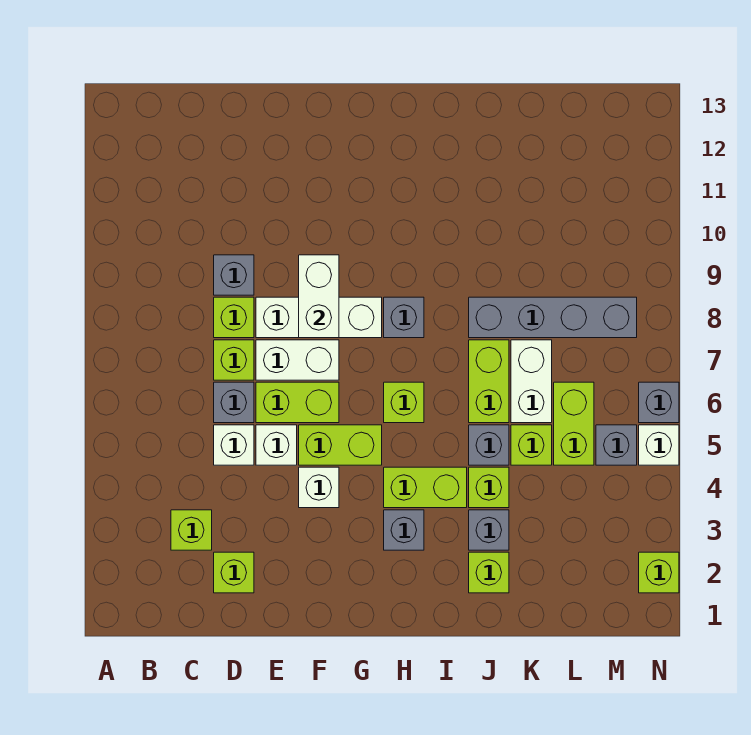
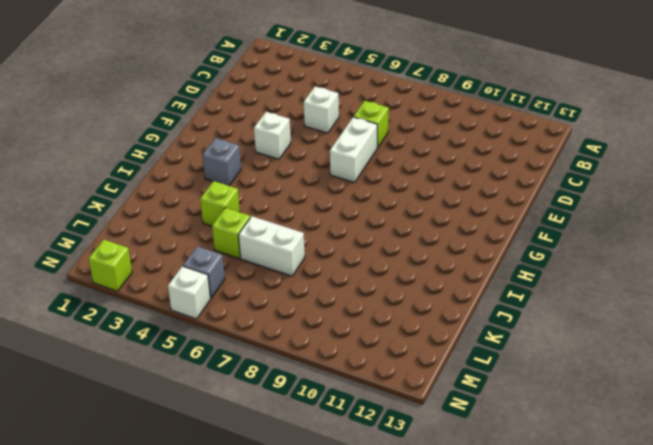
none -> lime 1x1 brick [171,510,212,550]
none -> lime 1x1 brick [214,552,254,593]
none -> grey 1x1 brick [214,382,254,423]
none -> lime 1x1 brick [214,297,254,338]

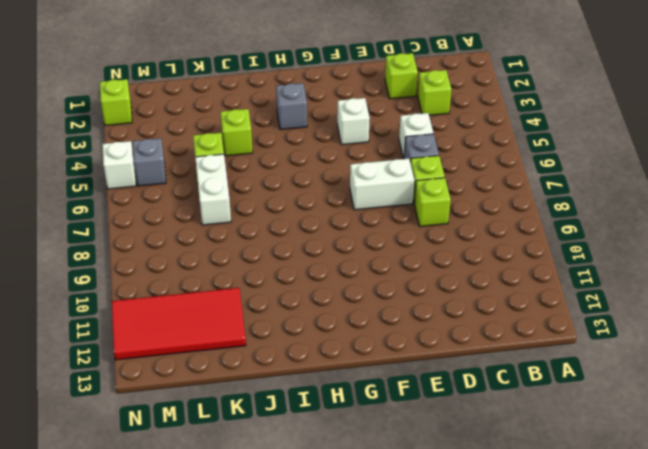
red 2x4 tile [111,288,246,360] -> none
none -> grey 1x1 brick [214,255,254,295]
none -> white 1x1 brick [256,425,297,465]
none -> lime 1x2 brick [256,382,339,423]
none -> white 1x3 brick [256,297,382,338]

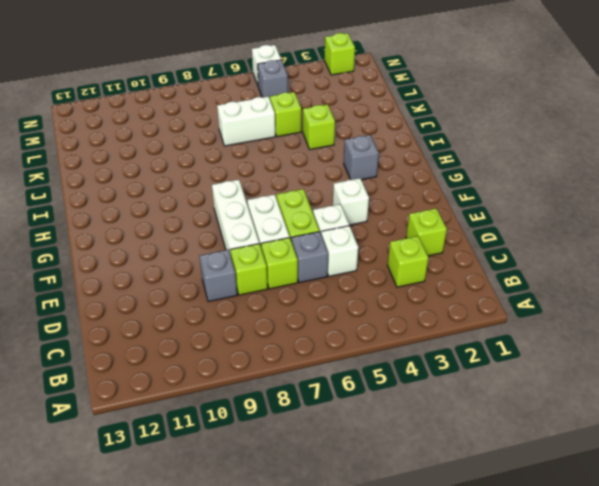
none -> lime 1x2 brick [299,425,382,465]
none -> lime 1x2 brick [384,467,467,508]
none -> lime 1x1 brick [384,382,424,423]
none -> grey 1x1 brick [384,297,424,338]

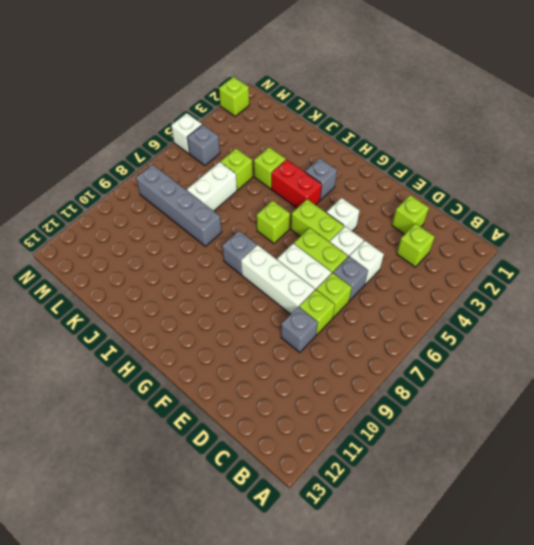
red 1x2 brick [271,159,322,208] -> lime 1x2 brick [384,467,467,508]
none -> lime 1x1 brick [469,552,509,593]
none -> grey 1x1 brick [469,510,509,550]
none -> grey 1x1 brick [469,425,509,465]
none -> lime 1x2 brick [469,340,509,423]

